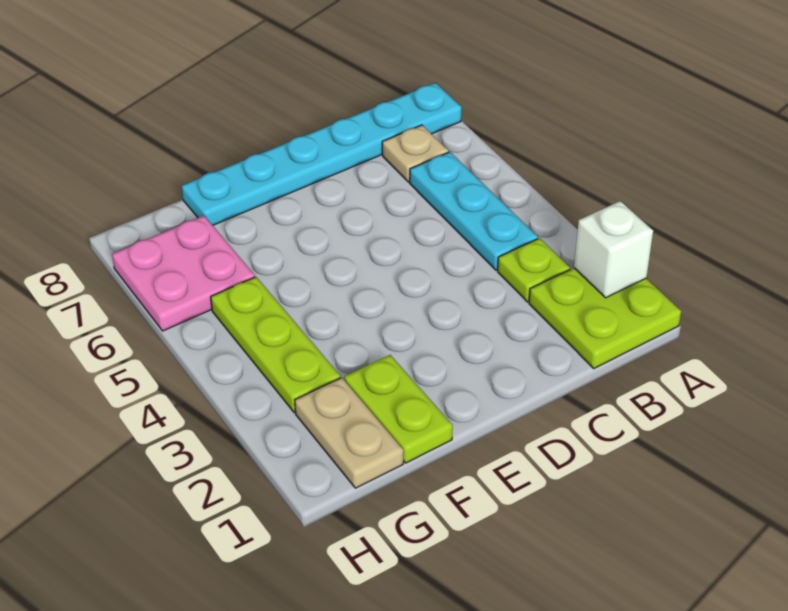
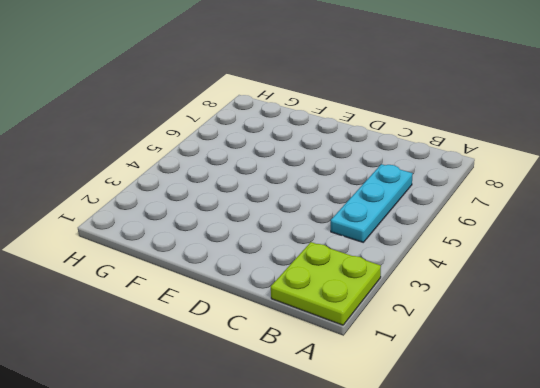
none -> cyan 1x6 plate [182,83,461,225]
none -> lime 1x1 plate [498,238,570,302]

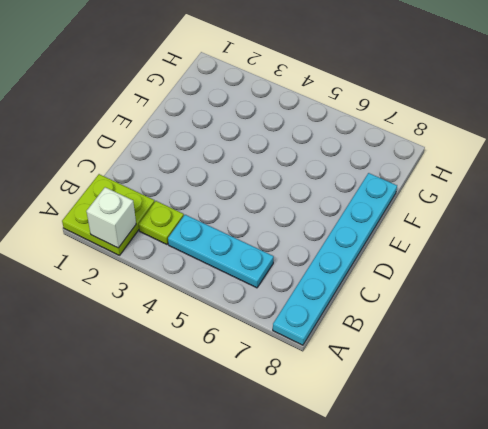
none -> tan 1x1 plate [382,125,449,182]
none -> lime 1x2 plate [344,355,453,463]

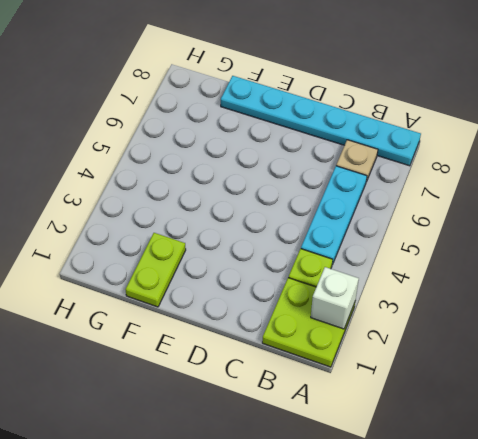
none -> tan 1x2 plate [295,378,403,488]
none -> lime 1x3 plate [211,277,341,413]

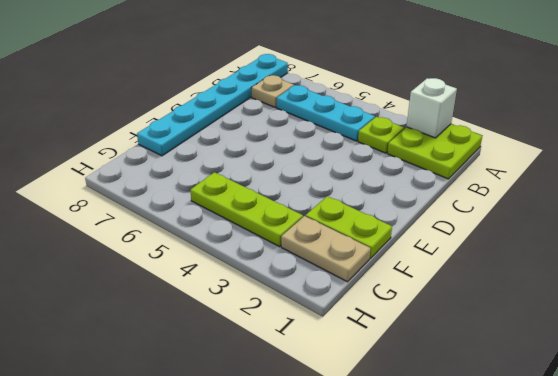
none -> pink 2x2 plate [112,216,255,331]

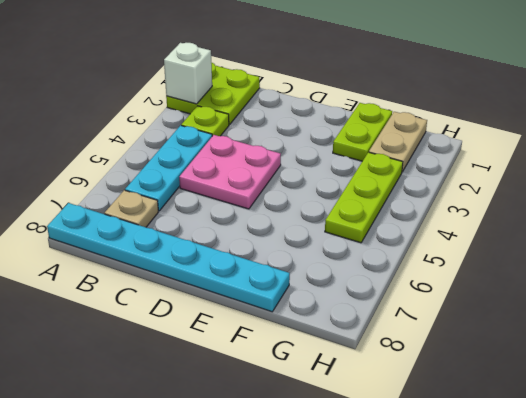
pink 2x2 plate [179,135,281,209] -> pink 2x2 plate moved to [112,216,255,331]

